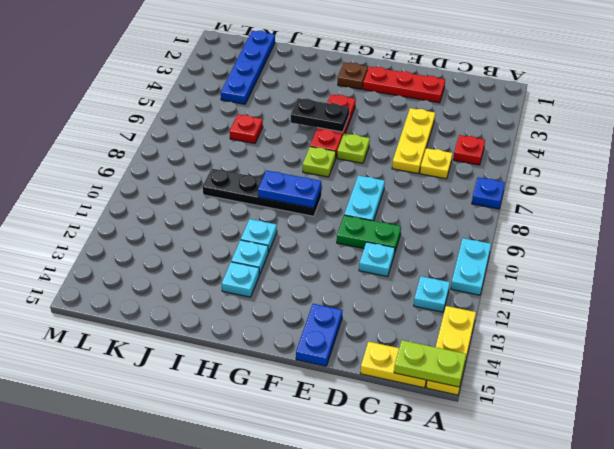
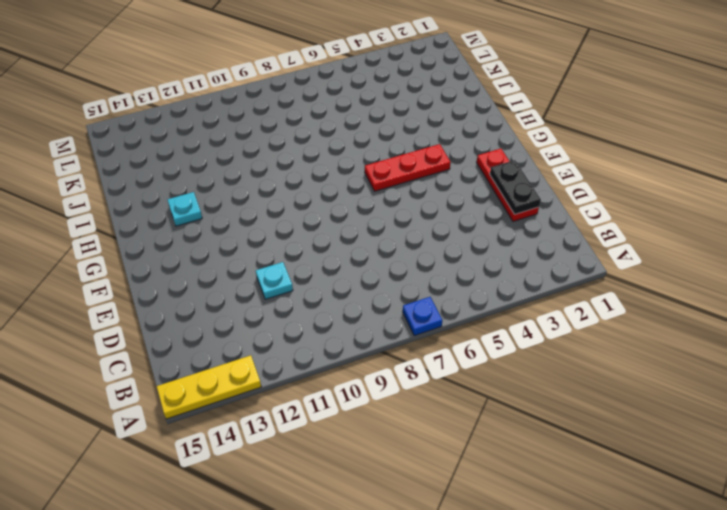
black 1x2 plate [490,160,541,214] -> black 1x2 plate moved to [291,98,349,132]
none -> cyan 1x2 plate [451,238,491,295]
none -> red 1x1 plate [453,135,485,165]
none -> cyan 1x1 plate [414,276,450,312]

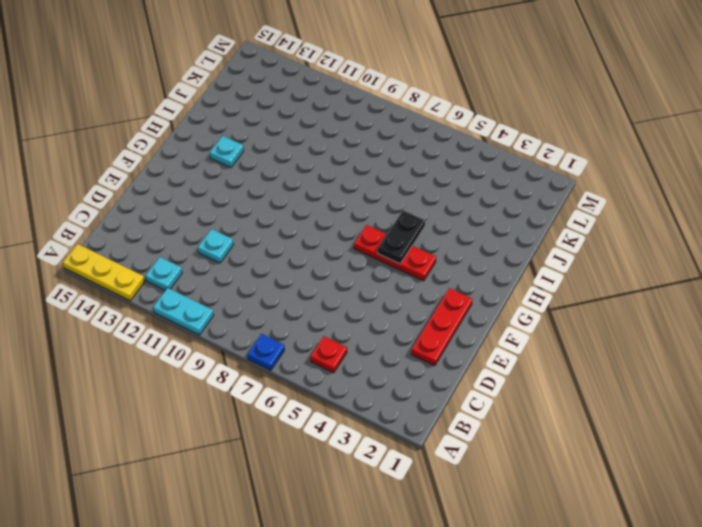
none -> yellow 1x2 plate [360,342,427,388]
none -> yellow 1x1 plate [420,148,453,179]
none -> yellow 1x3 plate [392,108,435,174]

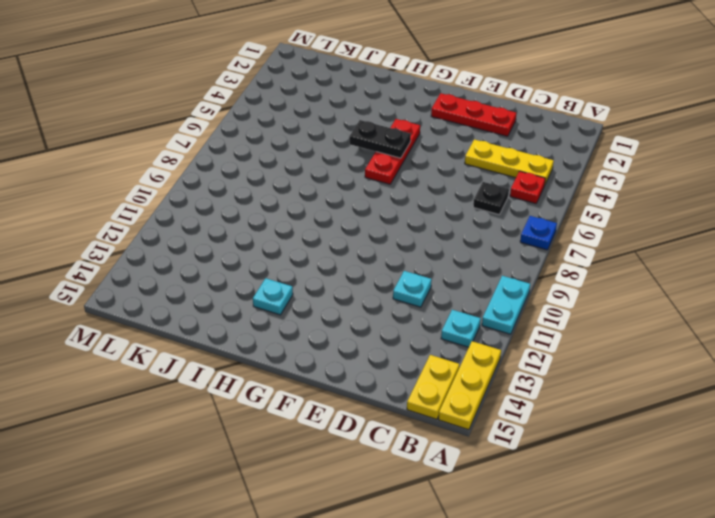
yellow 1x3 plate [465,139,554,184] -> yellow 1x3 plate turned to [392,108,435,174]
yellow 1x2 plate [407,355,459,419] -> yellow 1x2 plate turned to [360,342,427,388]
black 1x1 plate [473,182,509,215] -> yellow 1x1 plate [420,148,453,179]
none -> green 1x2 plate [337,215,401,254]
none -> cyan 1x2 plate [344,176,385,221]
none -> blue 1x2 plate [296,304,343,366]

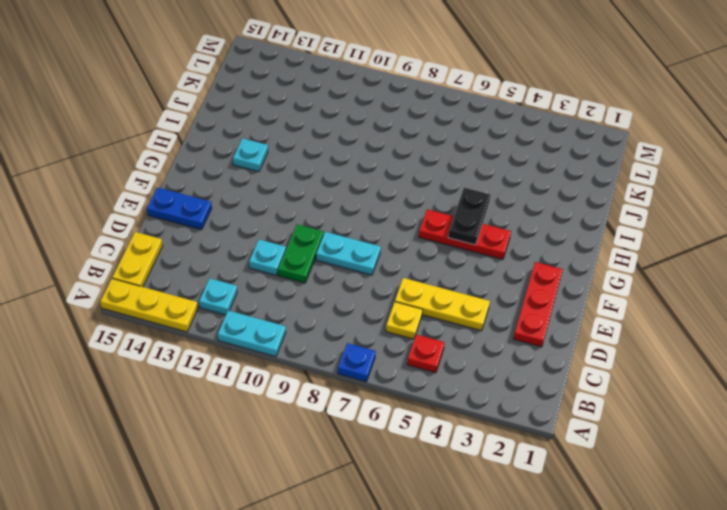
none -> lime 1x1 plate [337,134,370,163]
none -> brown 1x1 plate [338,62,368,89]
none -> lime 1x1 plate [303,147,336,177]

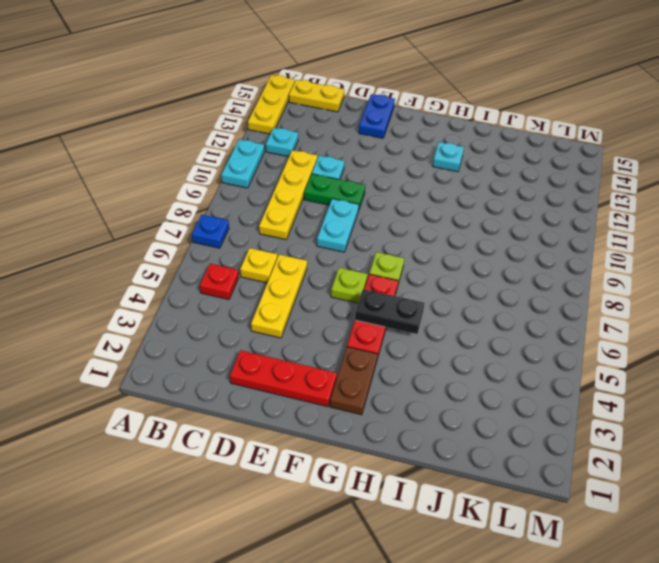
yellow 1x4 plate [259,150,318,240] -> none
brown 1x2 plate [330,347,378,415] -> brown 1x1 plate [338,62,368,89]
none -> black 1x4 plate [203,169,321,216]
none -> cyan 1x1 plate [241,219,277,252]
none -> cyan 1x1 plate [231,240,268,275]

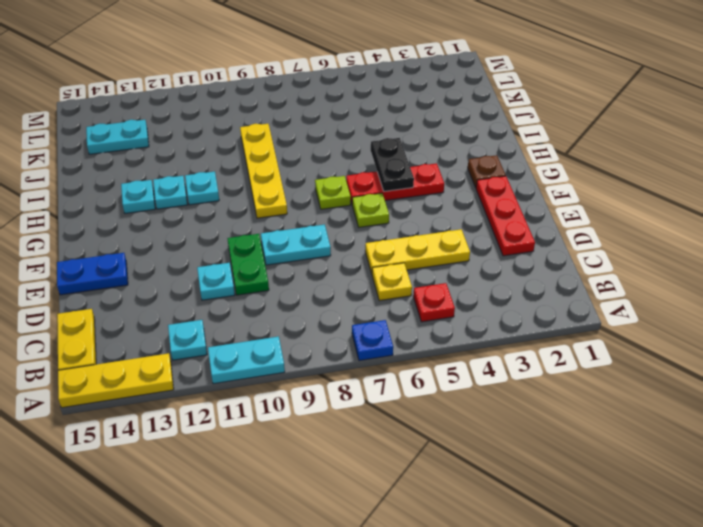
yellow 1x4 plate [240,124,287,218] -> black 1x4 plate [203,169,321,216]
cyan 1x2 plate [86,120,149,154] -> none
none -> red 1x1 plate [230,114,263,143]
none -> blue 1x4 plate [221,31,275,104]
none -> lime 1x2 plate [394,340,466,387]

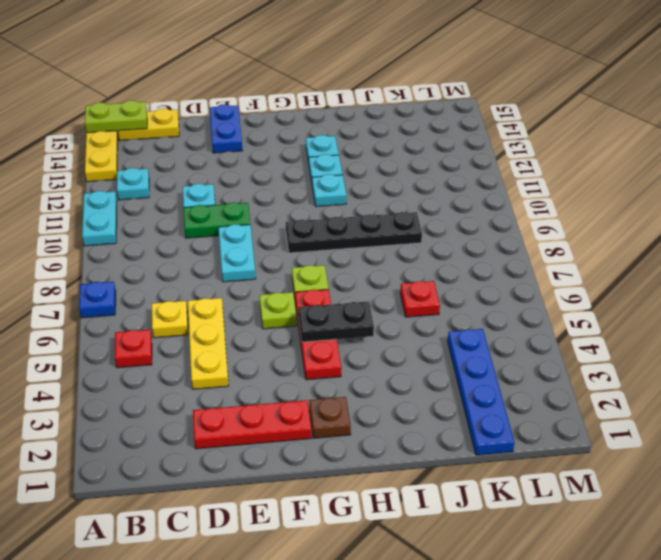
none -> blue 1x2 plate [258,170,321,208]

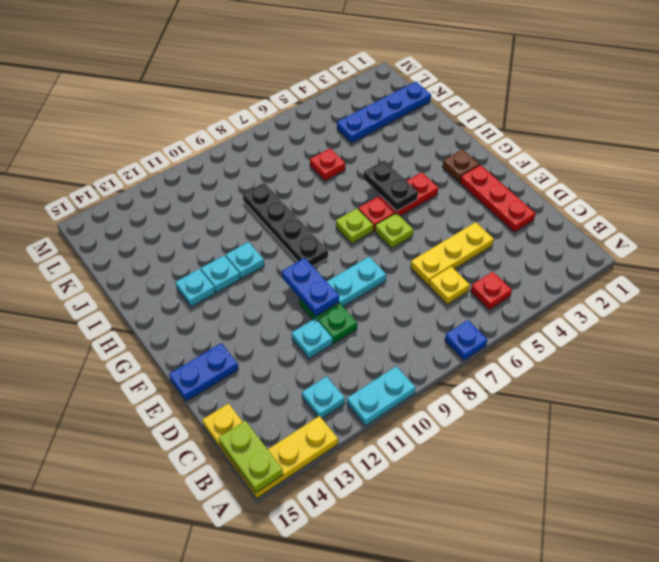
blue 1x2 plate [282,258,339,316] -> blue 1x2 plate moved to [258,170,321,208]

